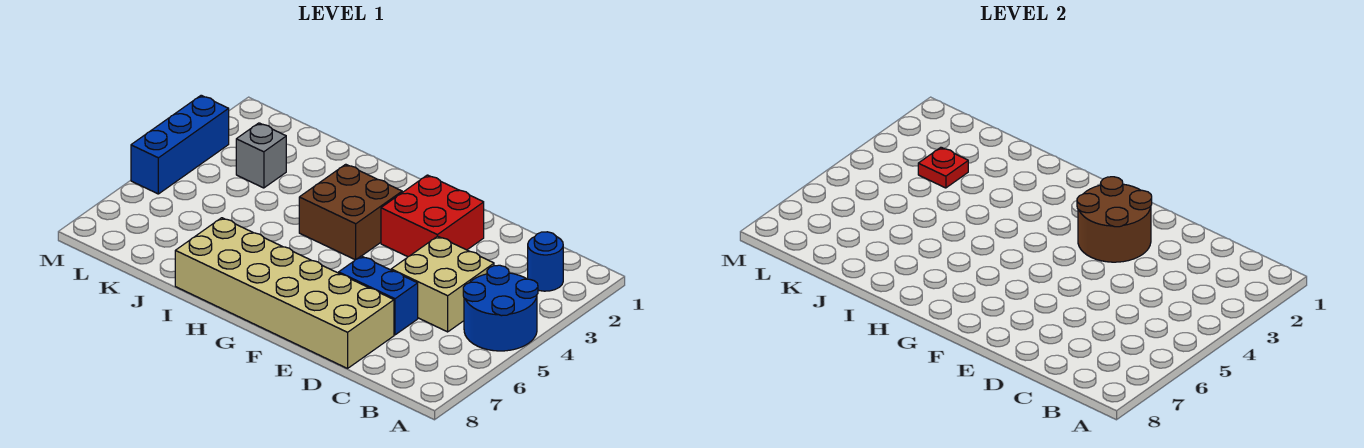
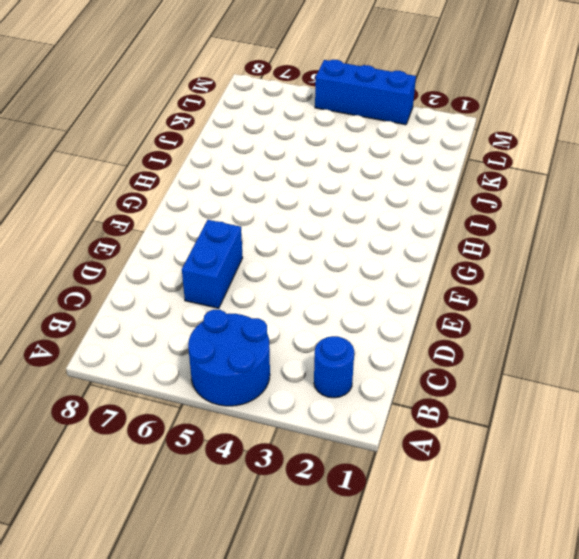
none -> tan 2x2 brick [391,236,494,332]
none -> tan 2x6 brick [175,218,394,368]

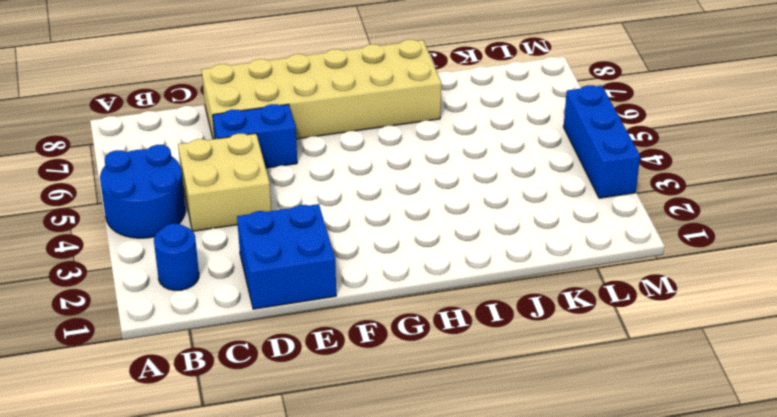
blue 2x2 brick [237,204,336,309] -> red 2x2 brick [381,175,484,257]
none -> brown 2x2 brick [299,164,402,260]
none -> grey 1x1 brick [236,123,286,188]

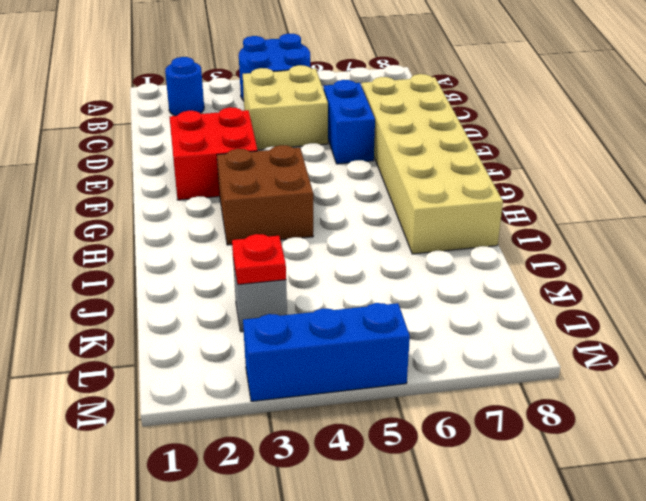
none -> brown 2x2 round brick [1077,177,1152,262]

